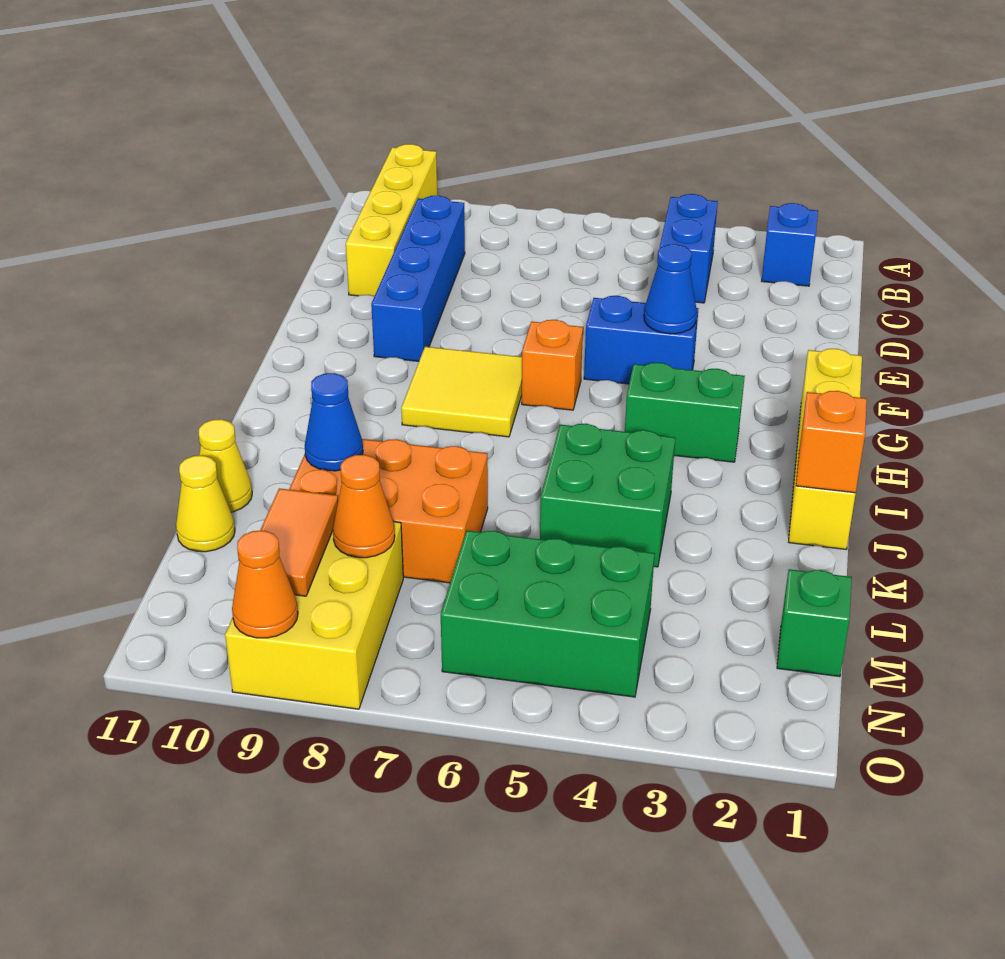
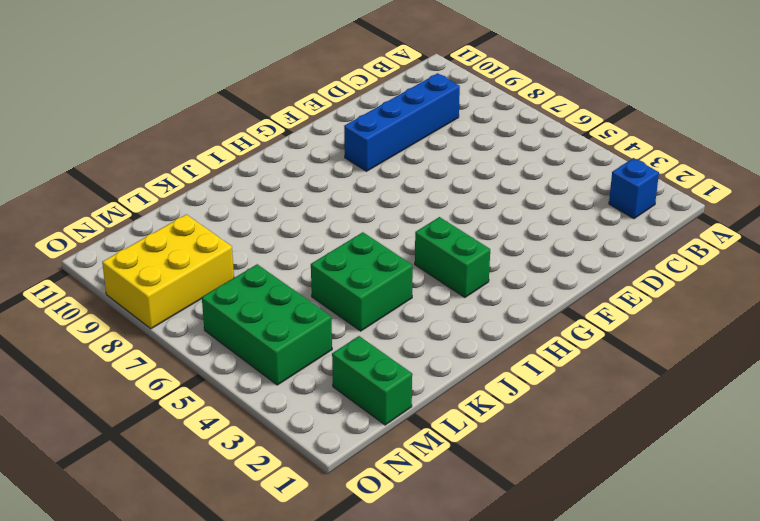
green 1x2 brick [332,336,412,425] -> green 1x1 brick [777,569,852,677]
none -> yellow 1x4 brick [346,144,437,296]
none -> blue 1x2 brick [660,194,718,303]
none -> blue 1x2 brick [584,296,698,384]

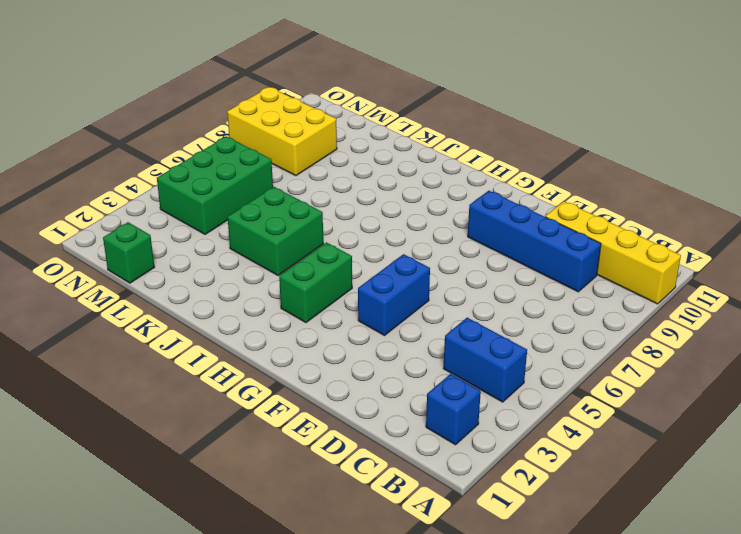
none -> yellow 1x4 brick [789,349,862,549]
none -> orange 1x1 brick [522,320,583,410]
none -> yellow 2x2 tile [401,347,522,437]

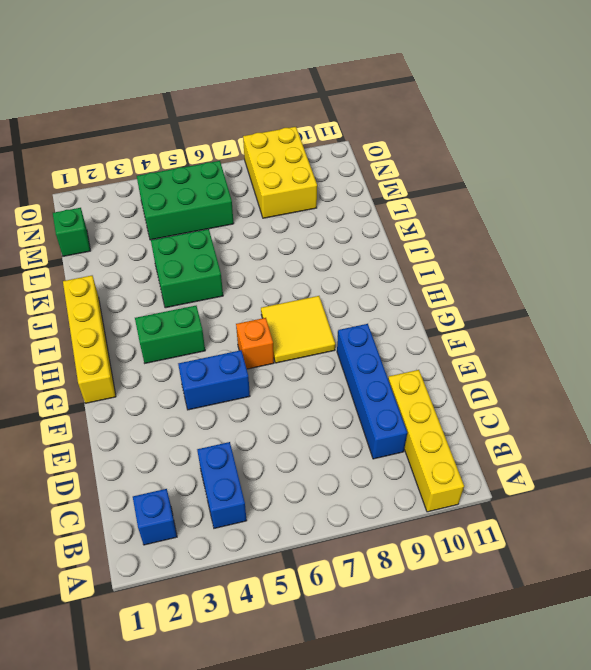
none -> orange 2x3 brick [289,439,488,583]
none -> yellow 1x1 cone [199,419,252,512]
none -> yellow 1x1 cone [176,456,235,552]

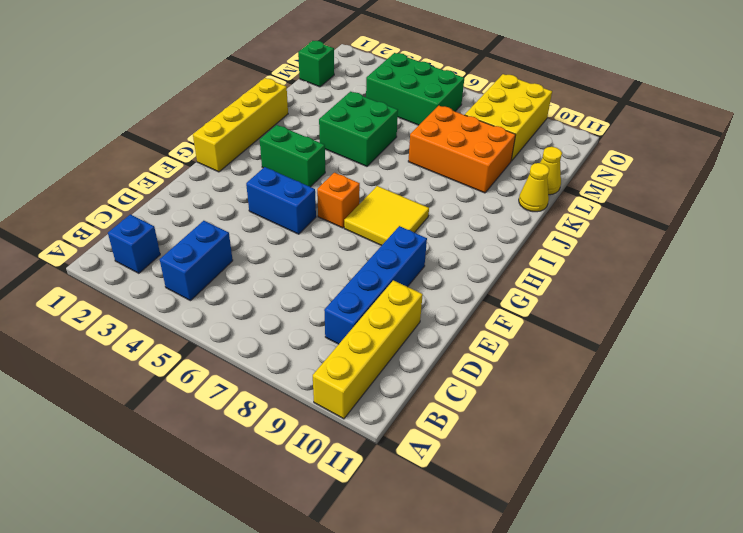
none -> blue 1x1 cone [644,244,697,334]
none -> orange 1x1 brick [796,391,867,493]
none -> blue 1x1 cone [305,373,363,471]

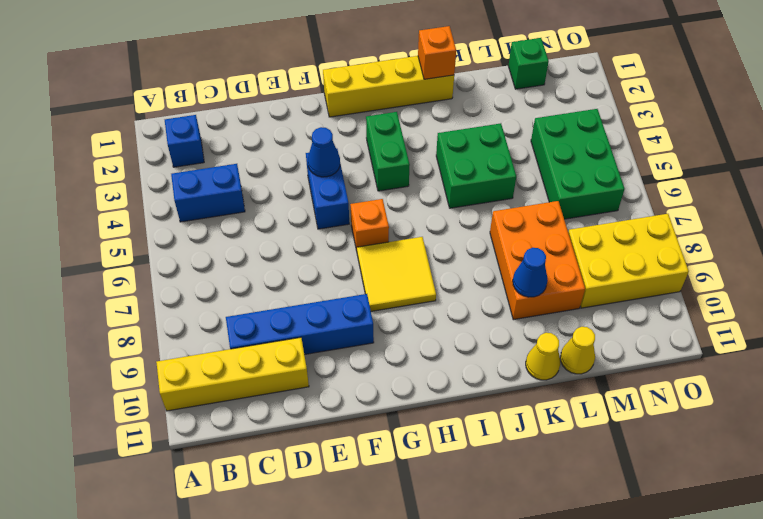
none -> orange 1x1 cone [333,455,395,558]
none -> orange 1x2 tile [260,488,338,596]
none -> orange 1x1 cone [232,530,298,638]

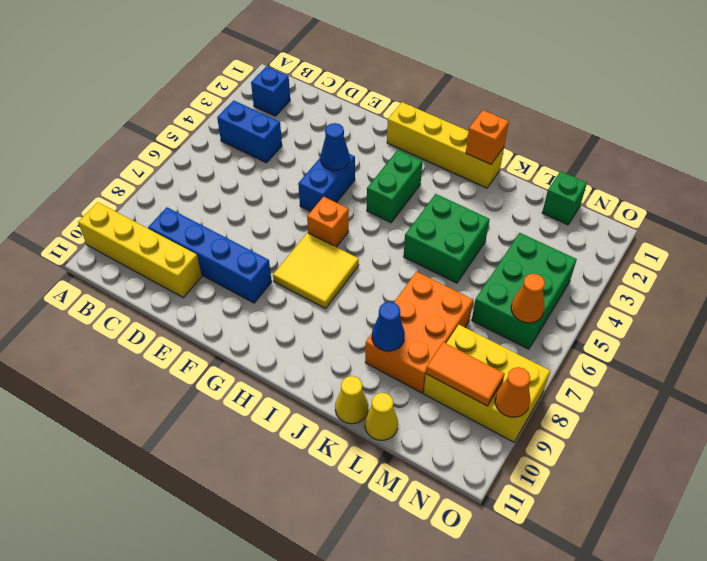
orange 1x1 cone [511,274,545,323] -> orange 1x1 cone moved to [333,455,395,558]

